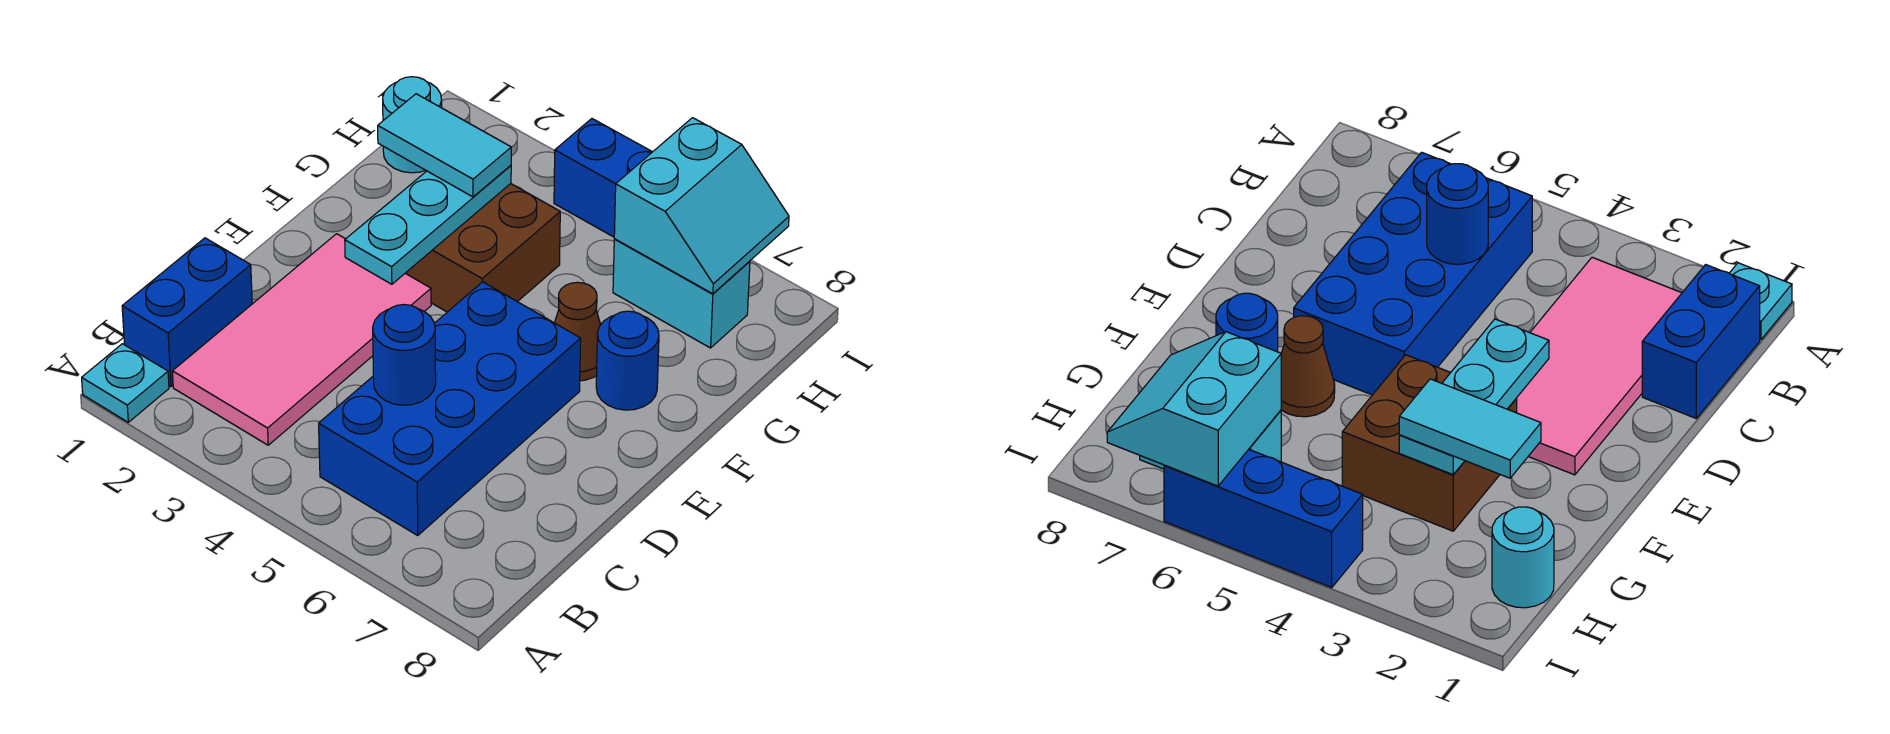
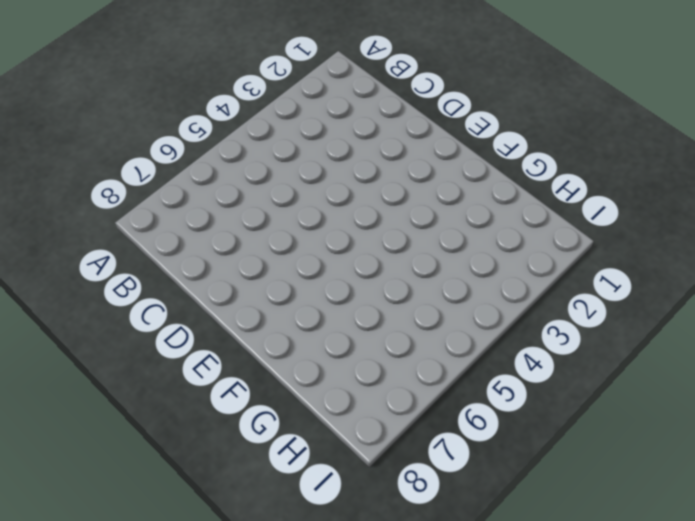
none -> cyan 1x1 plate [82,344,169,422]
none -> blue 1x2 brick [122,238,252,387]
none -> pink 2x4 tile [172,234,431,445]

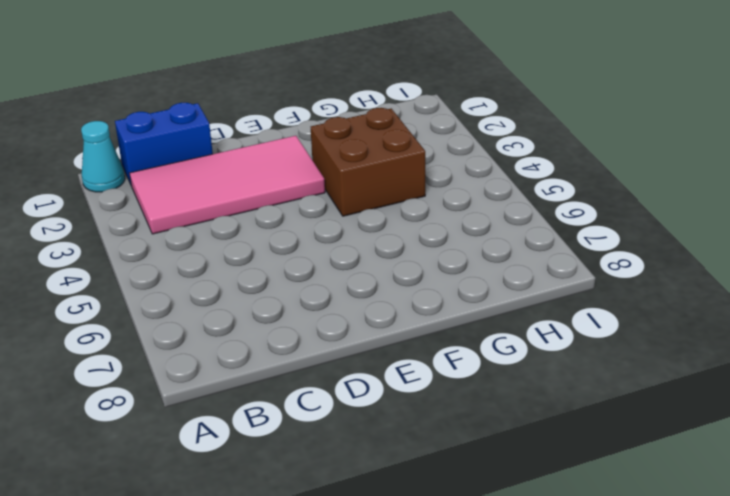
cyan 1x1 cone [81,121,125,192] -> cyan 1x1 plate [82,344,169,422]
none -> blue 2x4 brick [319,282,581,535]
none -> brown 1x1 cone [555,282,600,381]
none -> blue 1x1 round brick [596,311,659,410]

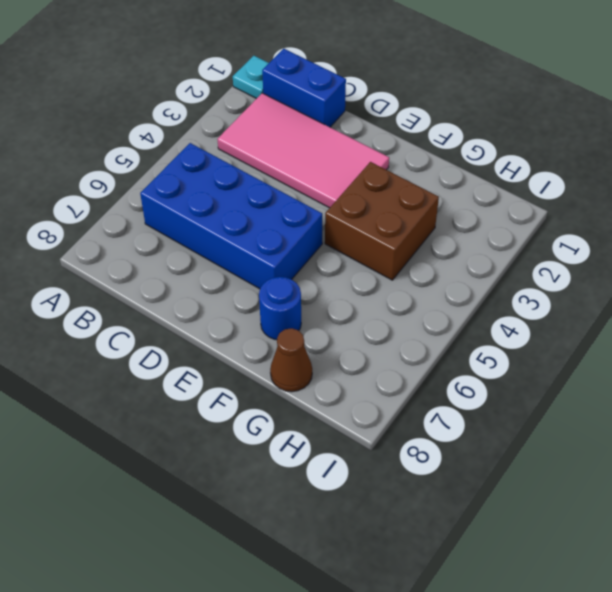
brown 1x1 cone [270,328,312,392] -> brown 1x1 cone moved to [555,282,600,381]
none -> cyan 1x1 round brick [383,77,442,173]
none -> cyan 1x2 brick [613,239,750,348]
none -> blue 1x3 brick [554,119,652,237]

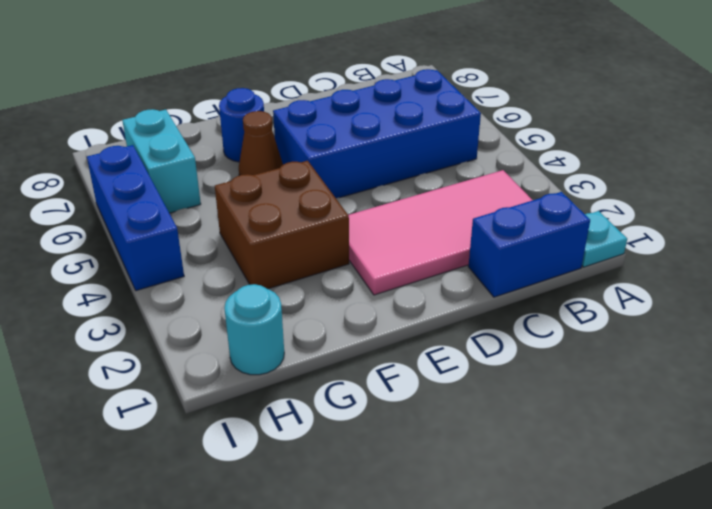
none -> blue 1x1 round brick [373,305,436,405]
none -> cyan 1x3 plate [345,165,511,284]
none -> cyan 2x2 slope [614,118,789,294]

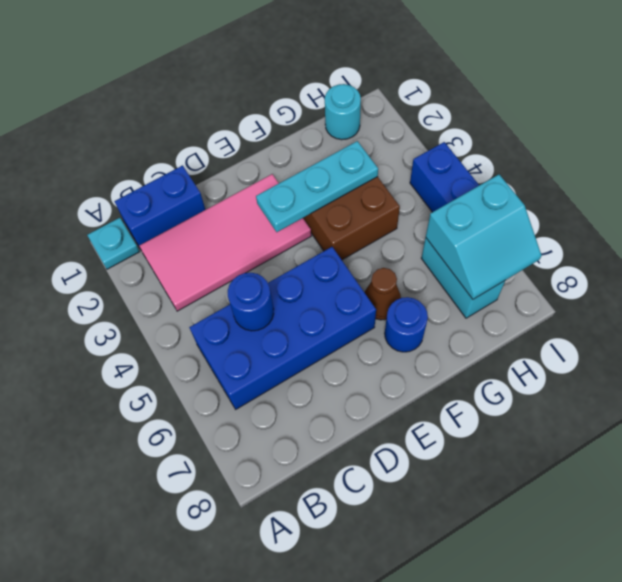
none -> cyan 1x2 tile [378,94,511,197]

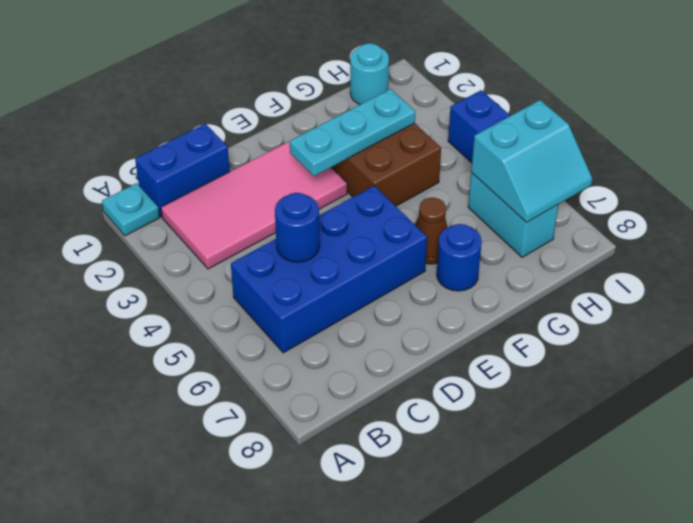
none -> cyan 1x2 tile [378,94,511,197]

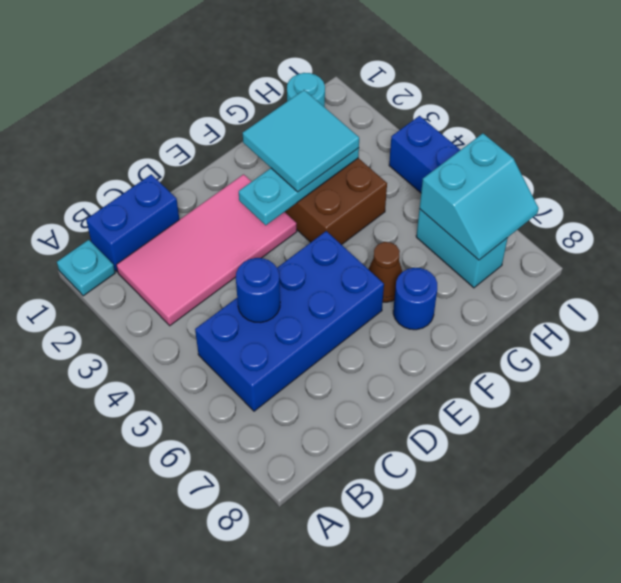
cyan 2x2 tile [243,90,359,192] -> cyan 1x2 tile [378,94,511,197]

